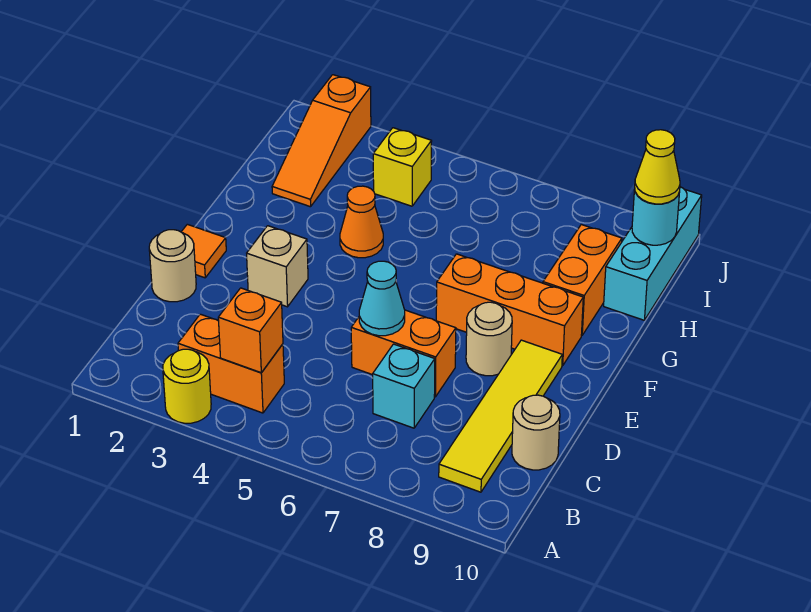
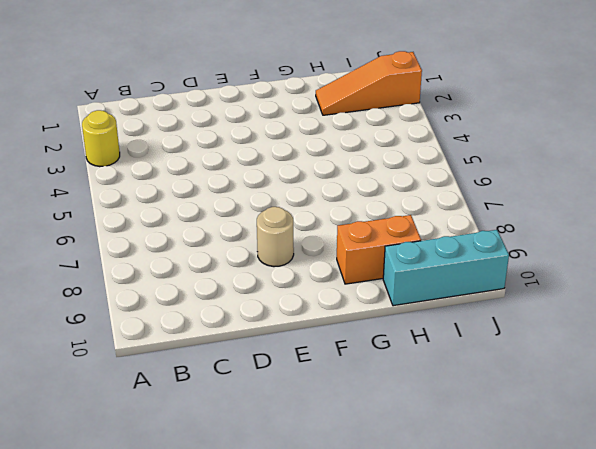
none -> orange 1x2 brick [178,314,284,413]
none -> yellow 1x4 tile [439,340,562,492]
none -> cyan 1x1 brick [373,344,435,428]

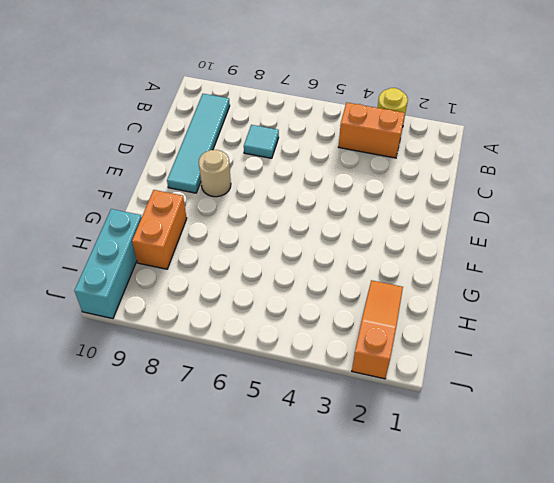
cyan 1x4 tile [167,94,230,193] -> yellow 1x4 tile [439,340,562,492]
cyan 1x1 tile [244,125,279,158] -> cyan 1x1 brick [373,344,435,428]
none -> tan 1x1 round brick [512,395,560,470]
none -> tan 1x1 round brick [149,230,196,302]
none -> orange 1x2 brick [351,310,456,397]

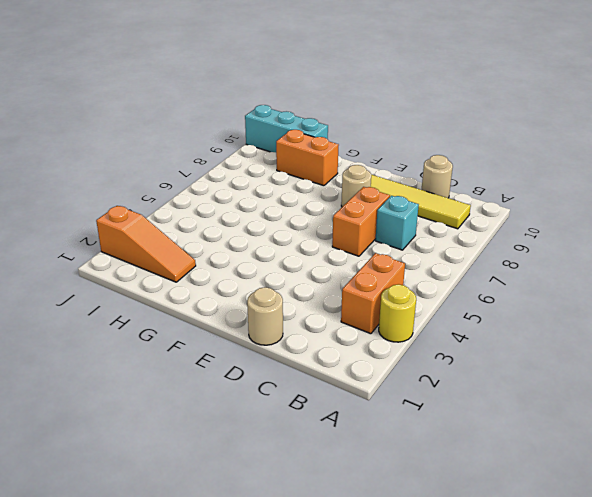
none -> orange 1x1 tile [181,224,226,278]
none -> tan 1x1 brick [247,226,308,307]
none -> orange 1x3 brick [436,254,583,366]

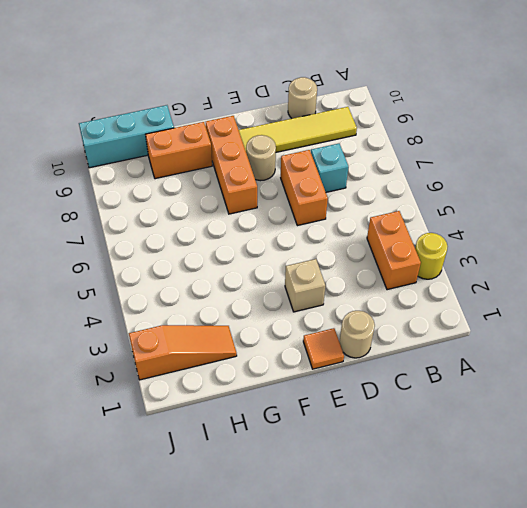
none -> orange 1x1 cone [340,186,383,258]
none -> yellow 1x1 brick [373,128,432,206]
none -> orange 1x1 brick [218,288,283,373]

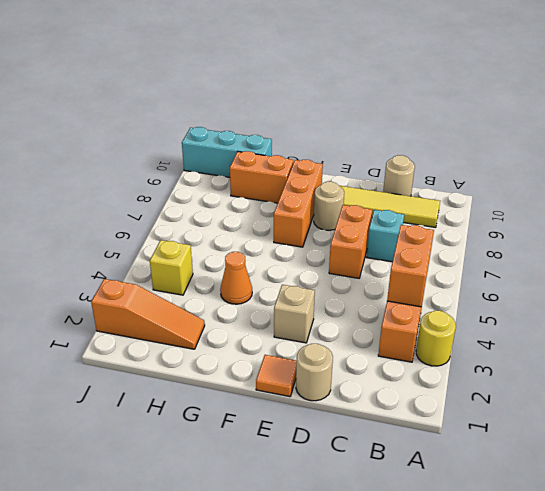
orange 1x2 brick [387,225,434,307] -> orange 1x1 brick [218,288,283,373]
none -> cyan 1x1 cone [359,261,405,336]
none -> cyan 1x1 round brick [632,189,679,245]
none -> yellow 1x1 cone [635,130,680,204]

